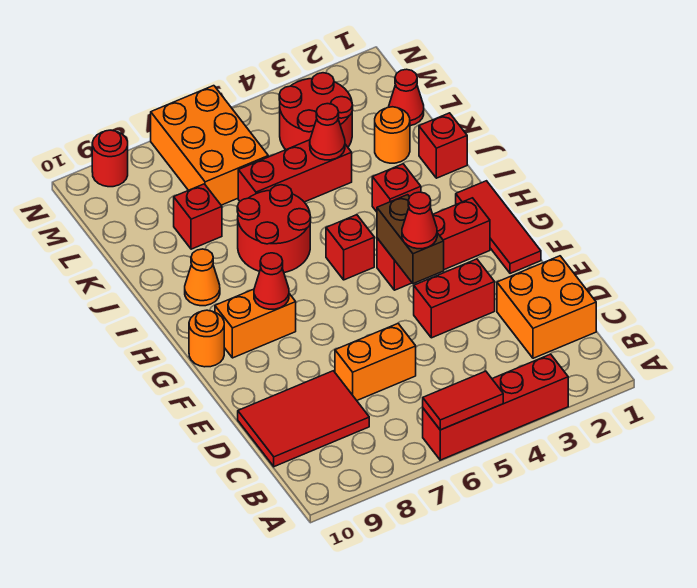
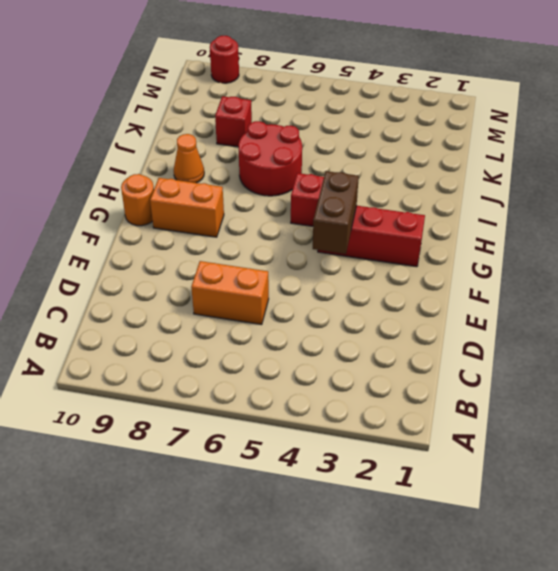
none -> red 1x4 brick [423,354,568,460]
none -> orange 2x2 brick [497,256,596,358]
none -> red 2x3 tile [238,371,369,467]

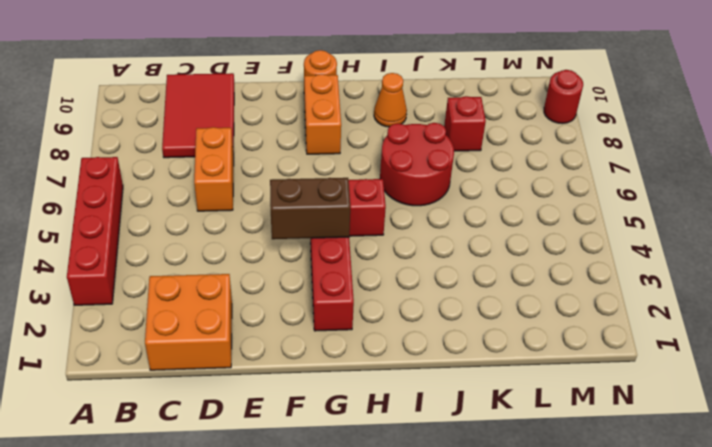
none -> red 1x2 brick [414,259,495,338]
none -> red 1x3 tile [456,181,541,273]
none -> red 1x1 brick [372,164,421,212]

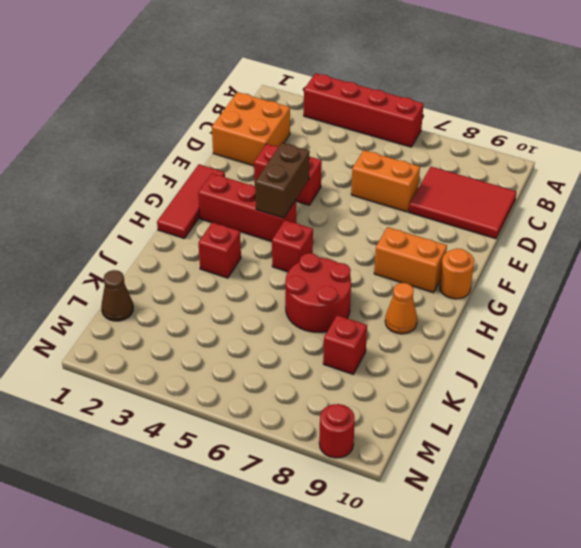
brown 1x1 cone [101,270,133,321] -> red 1x1 cone [389,69,424,126]
none -> red 1x1 brick [419,113,467,178]
none -> orange 1x1 round brick [375,107,410,163]
none -> red 1x3 brick [238,140,352,202]

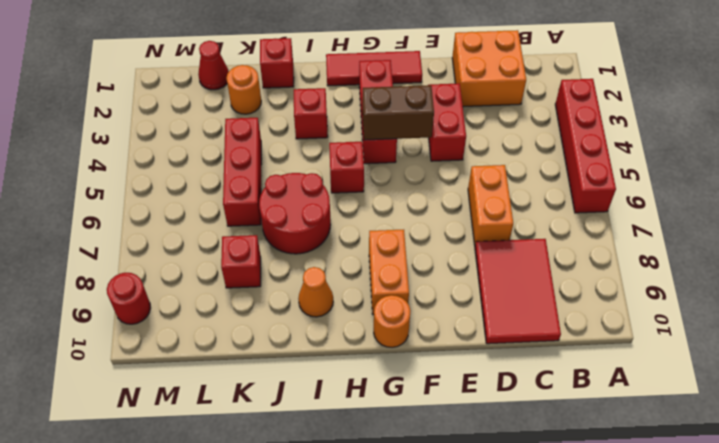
none -> red 2x2 round brick [279,73,353,150]
none -> orange 2x3 brick [151,86,268,205]
none -> red 1x2 tile [423,371,503,430]

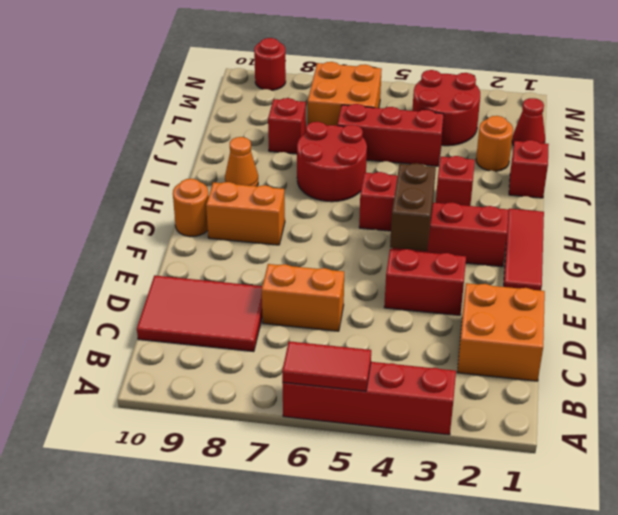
orange 2x2 brick [308,62,382,126] -> orange 2x3 brick [151,86,268,205]
none -> red 1x1 cone [254,253,289,309]
none -> red 1x1 cone [310,104,345,160]
none -> red 1x1 cone [402,192,437,249]

